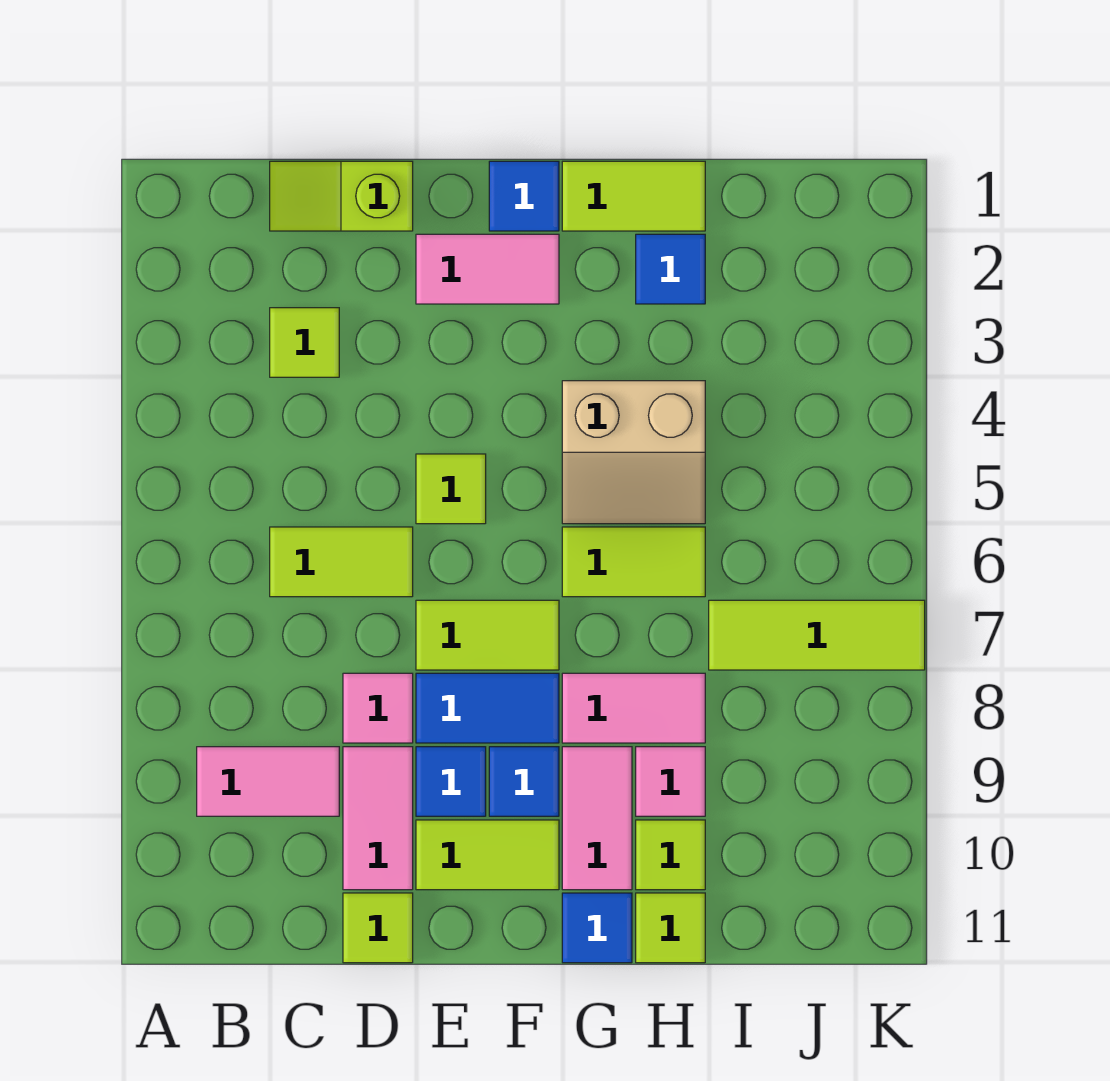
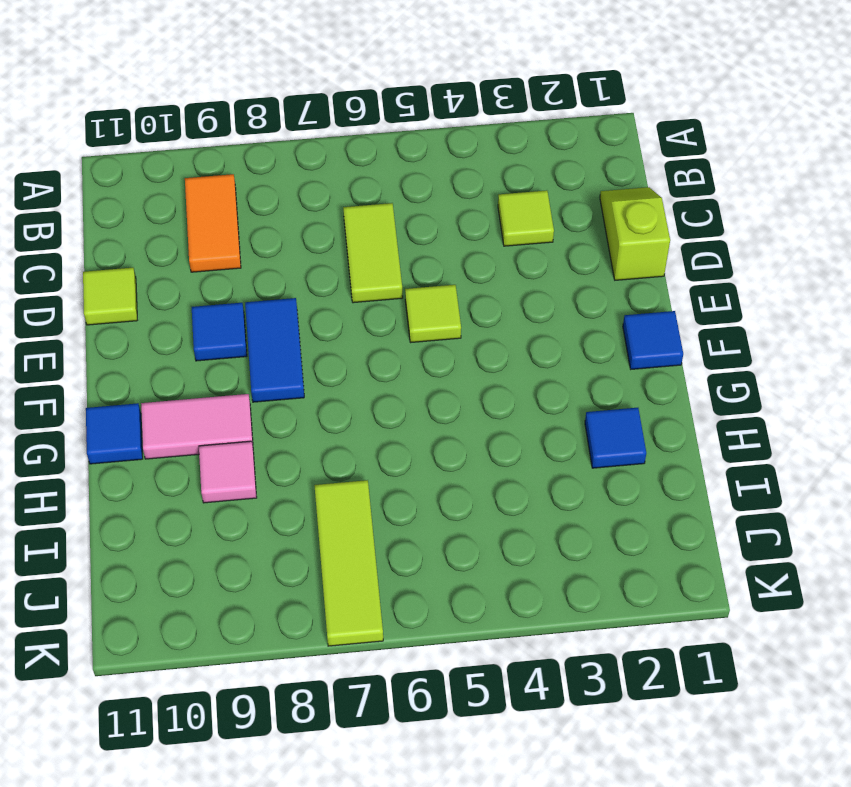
orange 1x2 tile [185,174,241,272] -> pink 1x2 tile [197,747,339,816]
none -> pink 1x1 tile [343,673,413,743]
none -> pink 1x2 tile [343,747,413,890]
none -> pink 1x2 tile [416,234,559,304]

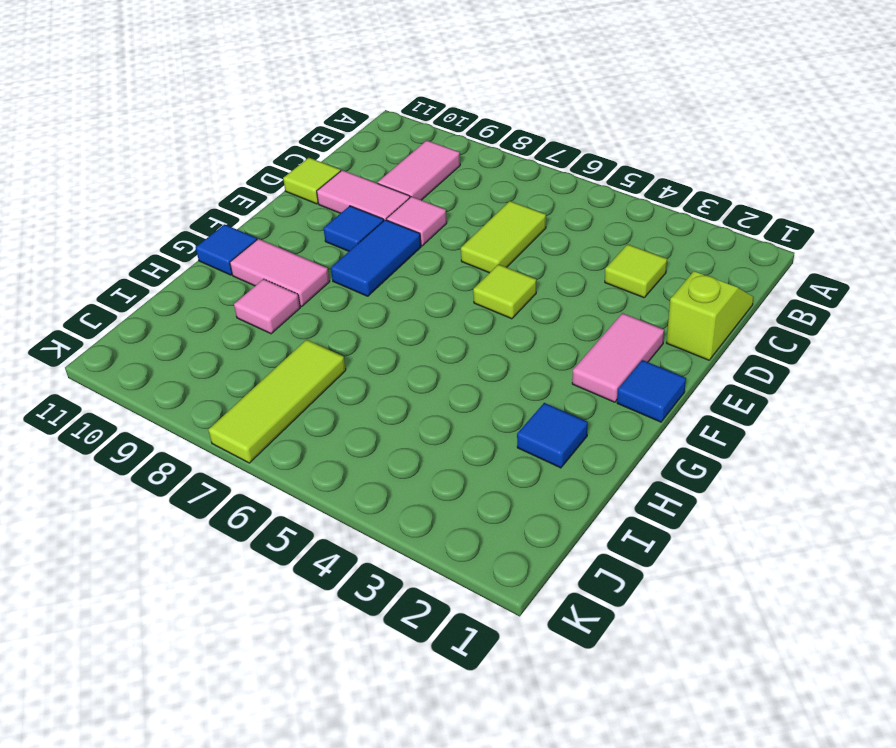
none -> lime 1x2 tile [416,600,559,670]
none -> lime 1x2 tile [416,820,559,890]
none -> blue 1x1 tile [489,747,559,816]

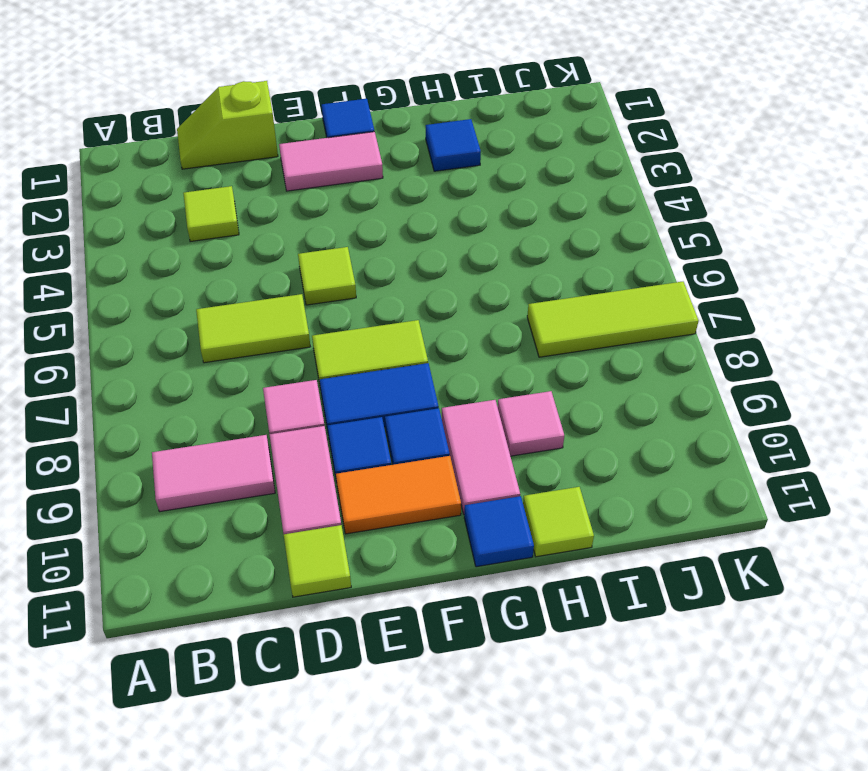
orange 1x2 tile [336,456,461,534] -> lime 1x2 tile [416,820,559,890]
none -> lime 1x2 tile [562,161,705,231]
none -> tan 2x2 slope [562,381,705,524]
none -> lime 1x2 tile [562,527,705,597]

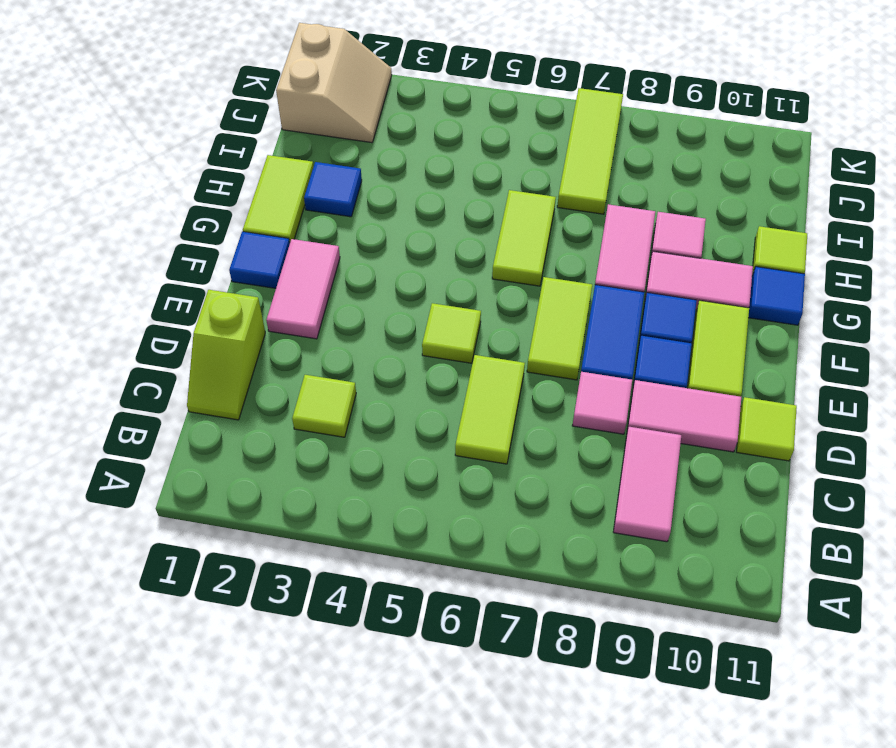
tan 2x2 slope [276,23,392,143] -> tan 2x2 slope moved to [562,381,705,524]
none -> lime 1x1 tile [636,820,705,890]

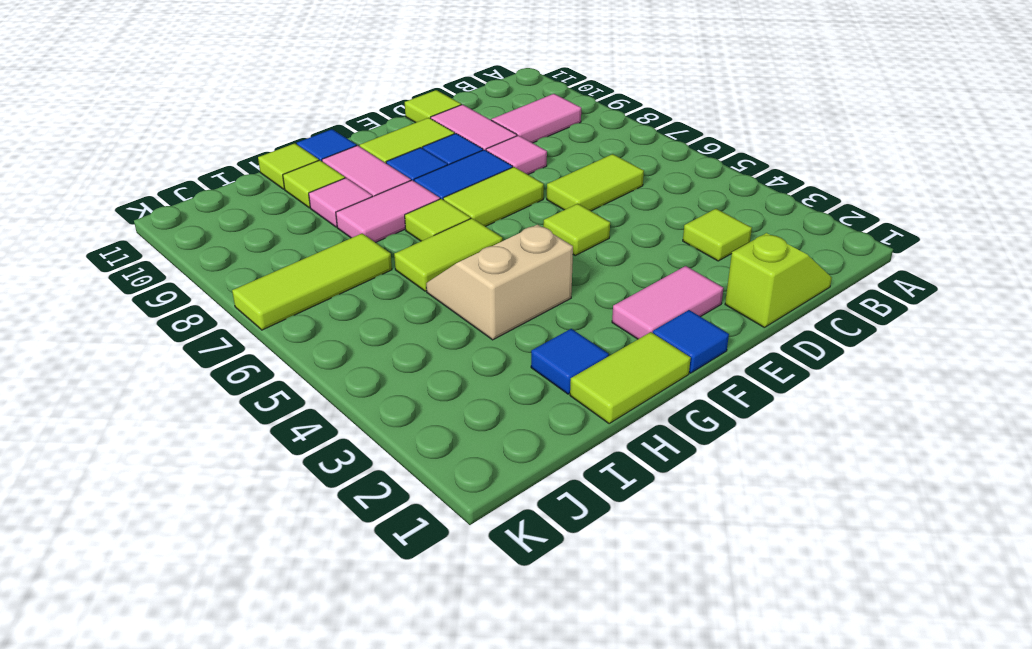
lime 1x1 tile [405,199,471,241] -> none

